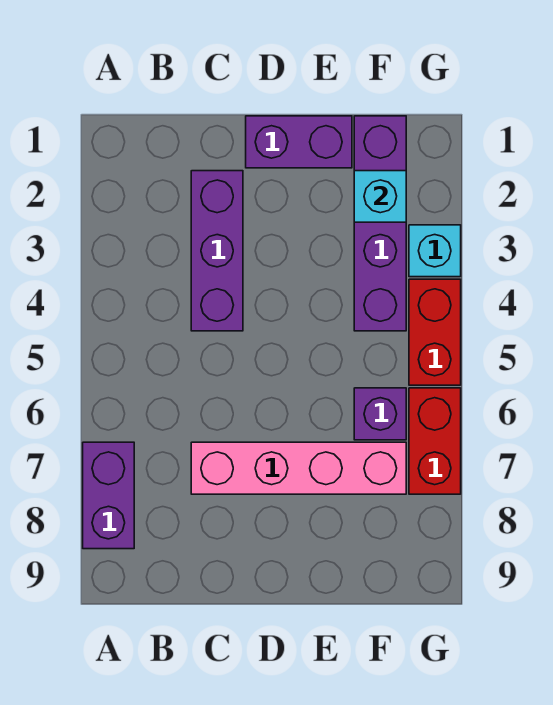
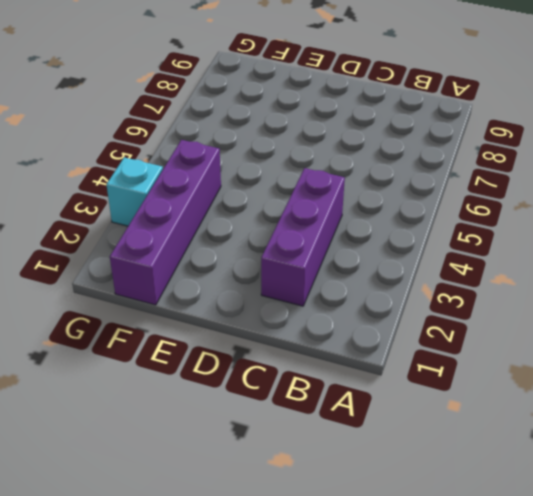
none -> purple 1x2 brick [83,442,134,549]
none -> pink 1x4 brick [191,442,406,494]

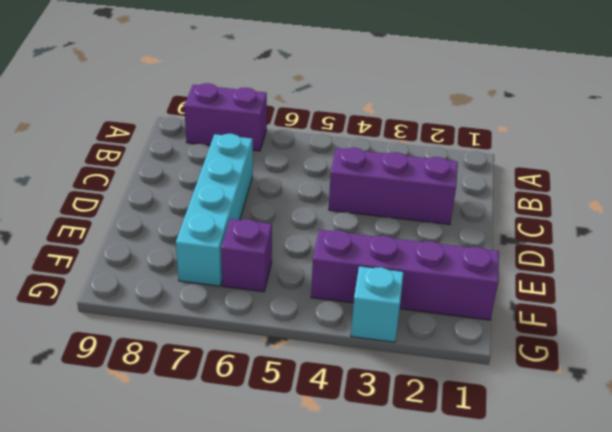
cyan 1x4 brick [176,134,253,286] -> pink 1x4 brick [191,442,406,494]
none -> purple 1x2 brick [246,116,352,168]
none -> red 1x2 brick [409,279,461,385]

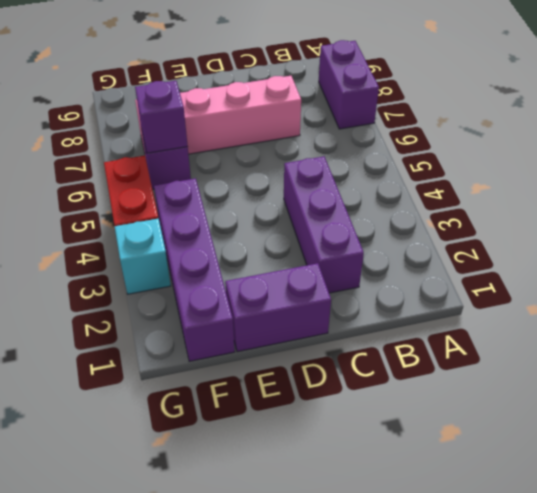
purple 1x1 brick [135,81,188,153] -> none
none -> red 1x2 brick [409,388,461,494]
none -> cyan 1x1 brick [354,171,406,222]

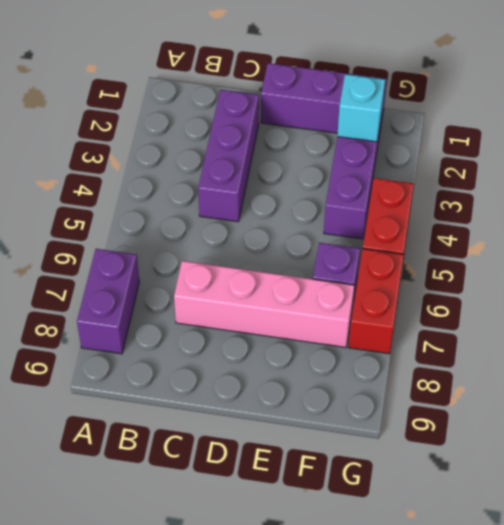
none -> cyan 1x1 brick [409,225,461,277]

